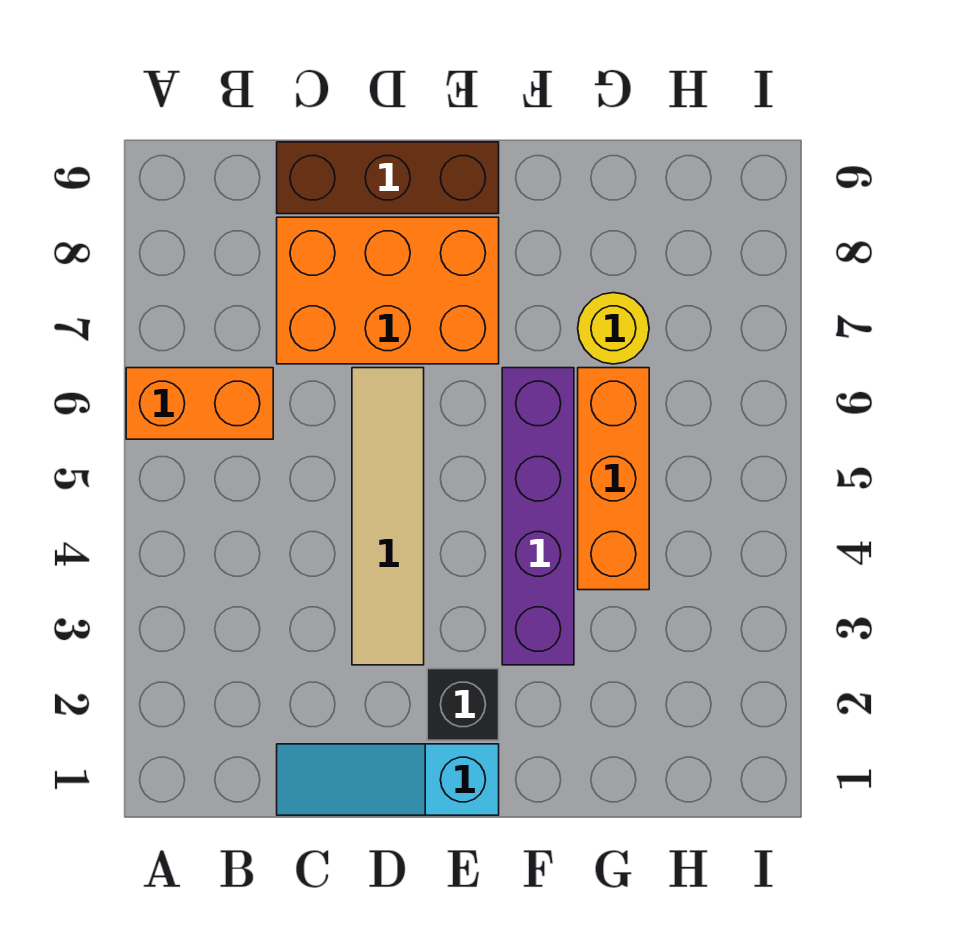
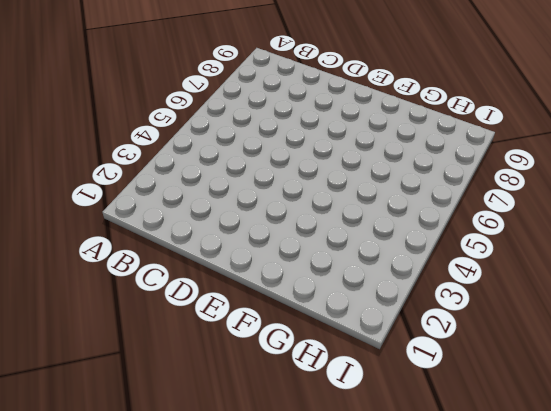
none -> orange 1x2 brick [126,368,273,439]
none -> cyan 1x3 slope [277,744,499,815]

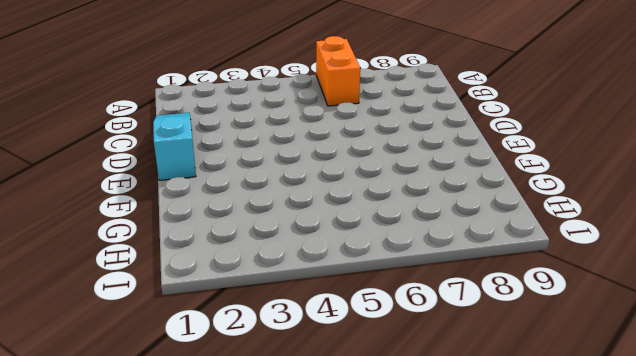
none -> orange 2x3 brick [277,217,499,364]
none -> brown 1x3 brick [277,142,499,214]

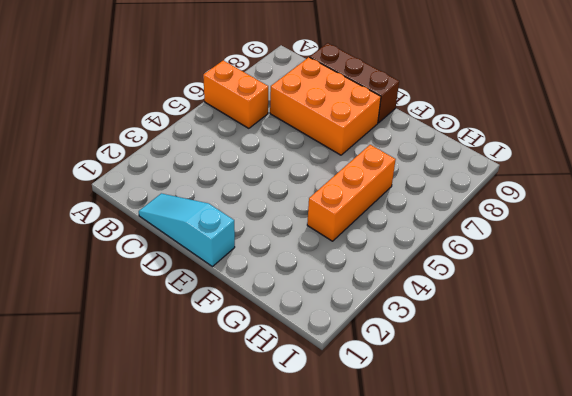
none -> tan 1x4 tile [352,368,424,665]
none -> black 1x1 brick [427,669,499,740]

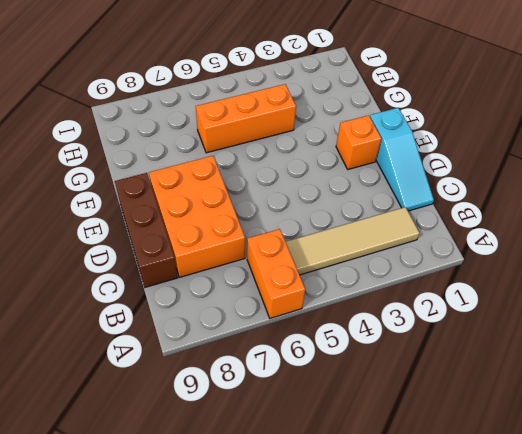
tan 1x4 tile [286,207,420,275] -> tan 1x4 tile moved to [352,368,424,665]
orange 1x1 brick [336,115,382,169] -> black 1x1 brick [427,669,499,740]
none -> purple 1x4 brick [502,368,574,665]
none -> yellow 1x1 round brick [578,293,649,364]

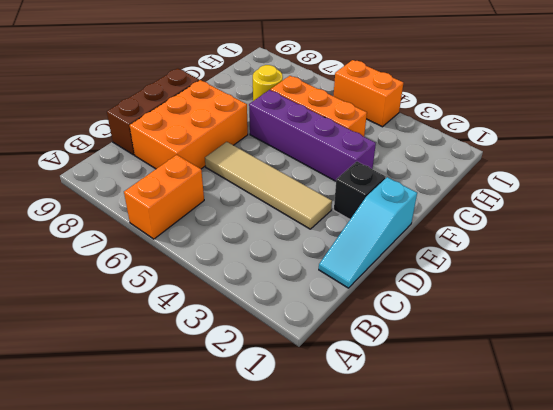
orange 1x2 brick [334,60,403,127] -> none

